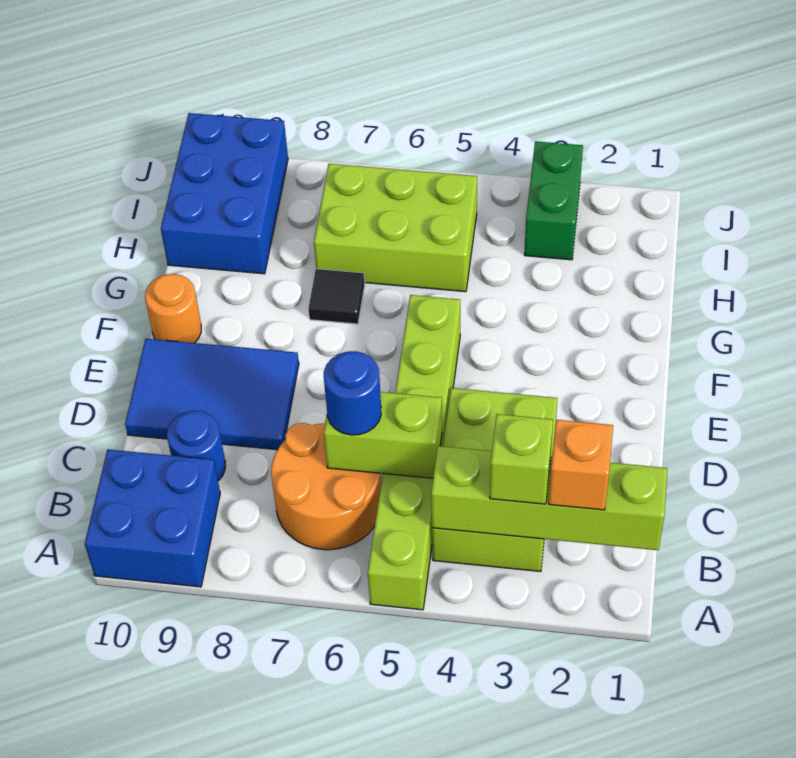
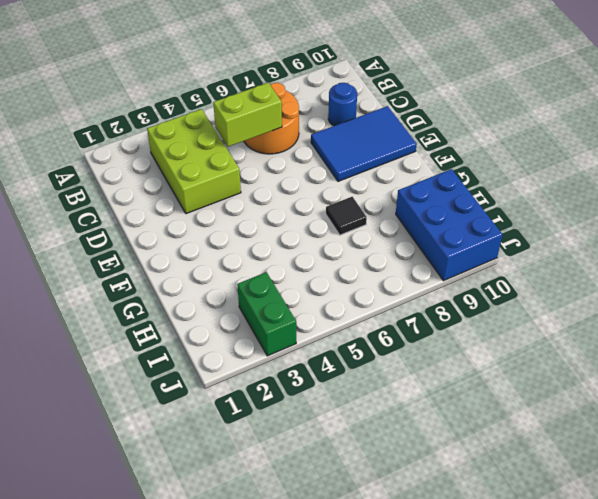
none -> lime 1x6 brick [368,295,460,610]
none -> blue 2x2 brick [85,450,220,587]
none -> orange 1x1 round brick [145,274,201,343]

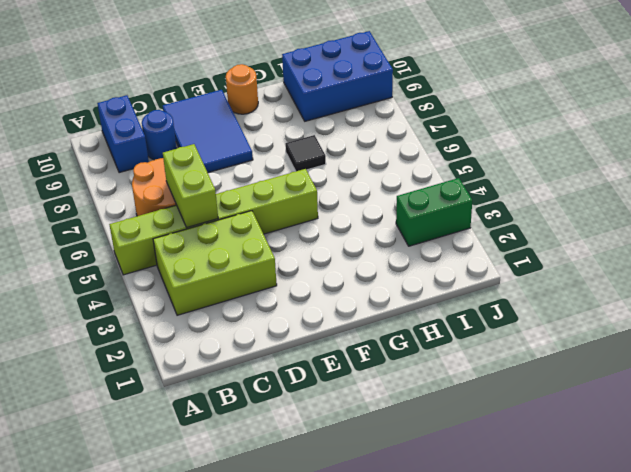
blue 1x2 brick [97,95,149,173] -> blue 2x2 brick [85,450,220,587]
none -> lime 2x3 brick [314,164,477,292]
none -> lime 1x4 brick [431,446,667,550]
none -> orange 1x1 brick [549,420,613,510]

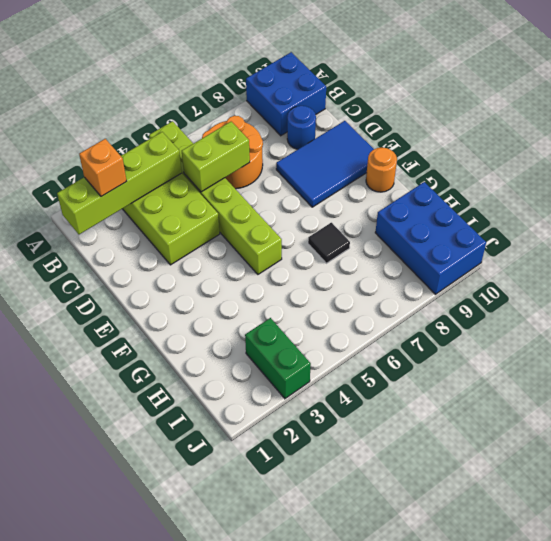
none -> lime 2x3 brick [314,164,477,292]
none -> lime 1x1 brick [490,414,553,504]
none -> blue 1x1 round brick [324,351,381,435]

